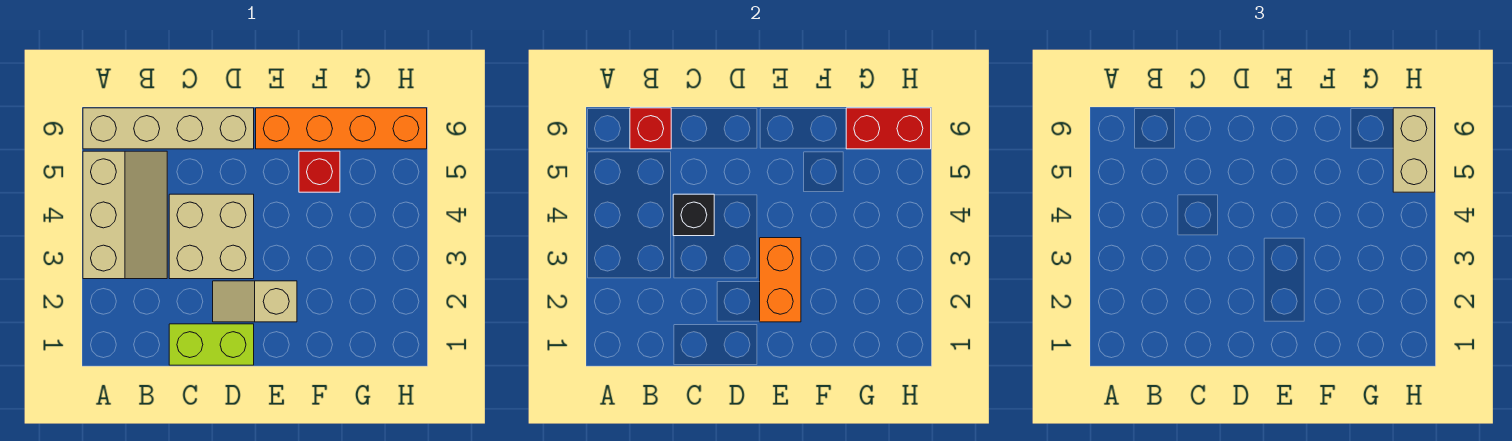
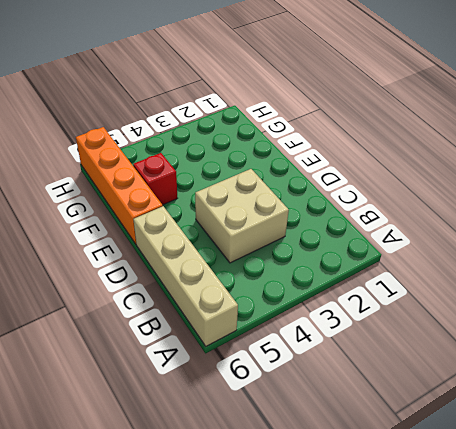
none -> tan 2x3 slope [83,151,167,279]
none -> lime 1x2 brick [169,324,254,365]
none -> tan 1x2 slope [213,281,297,322]

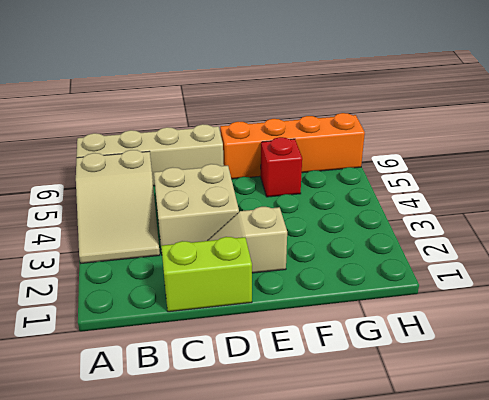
tan 2x3 slope [76,150,160,263] -> tan 2x3 slope turned to [83,151,167,279]
none -> red 1x1 brick [630,108,671,149]
none -> black 1x1 brick [673,194,714,236]
none -> orange 1x2 brick [760,238,801,322]

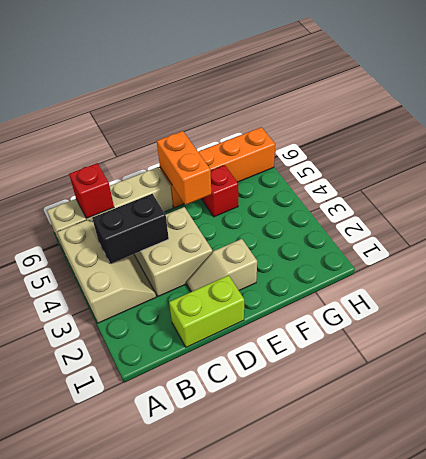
black 1x2 brick [92,194,169,264] -> black 1x1 brick [673,194,714,236]
orange 1x2 brick [157,131,211,205] -> orange 1x2 brick moved to [760,238,801,322]
none -> red 1x2 brick [846,108,931,149]
none -> tan 1x2 brick [1393,108,1435,192]

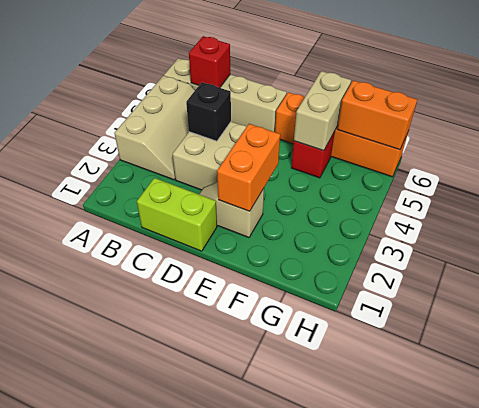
tan 1x2 brick [294,71,351,151] -> tan 1x2 brick moved to [1393,108,1435,192]
orange 1x2 brick [337,80,417,150] -> red 1x2 brick [846,108,931,149]

